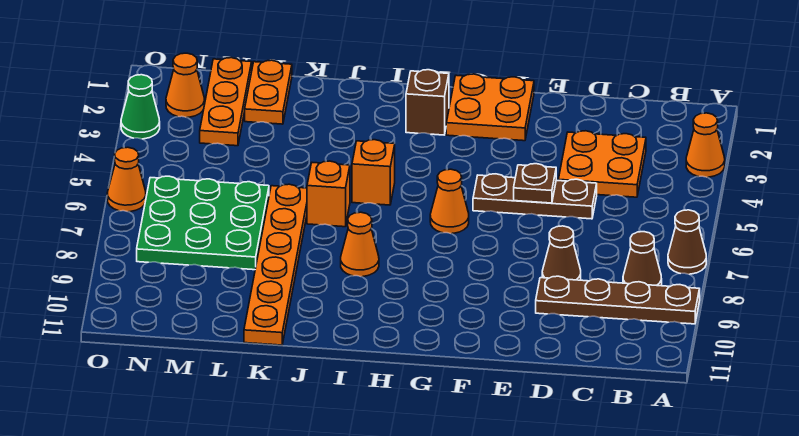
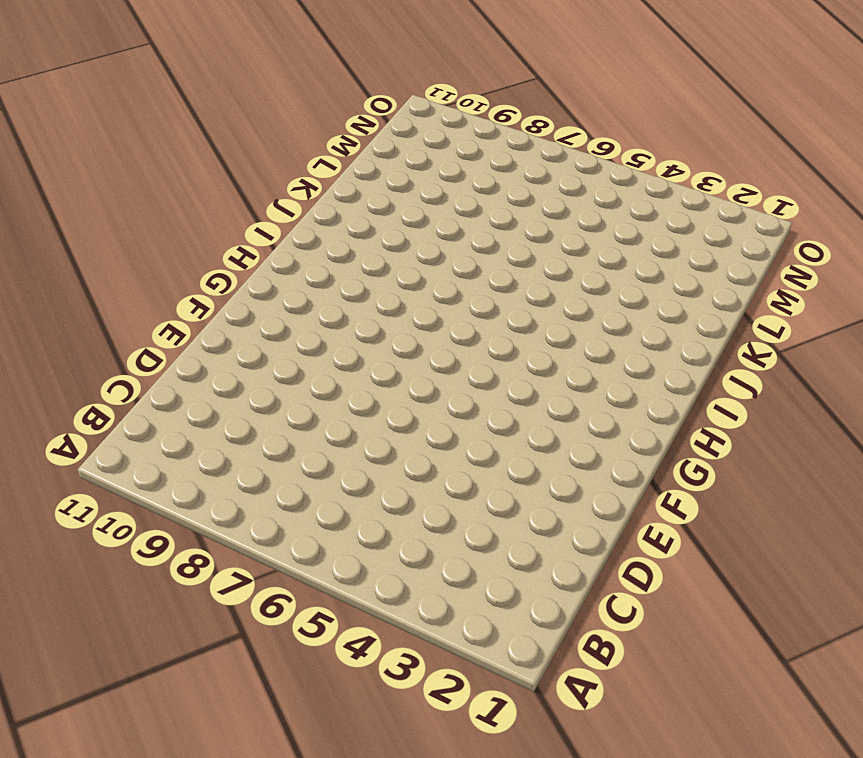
none -> orange 1x1 cone [686,113,725,177]
none -> brown 1x1 cone [668,210,706,274]
none -> brown 1x4 plate [536,276,700,324]

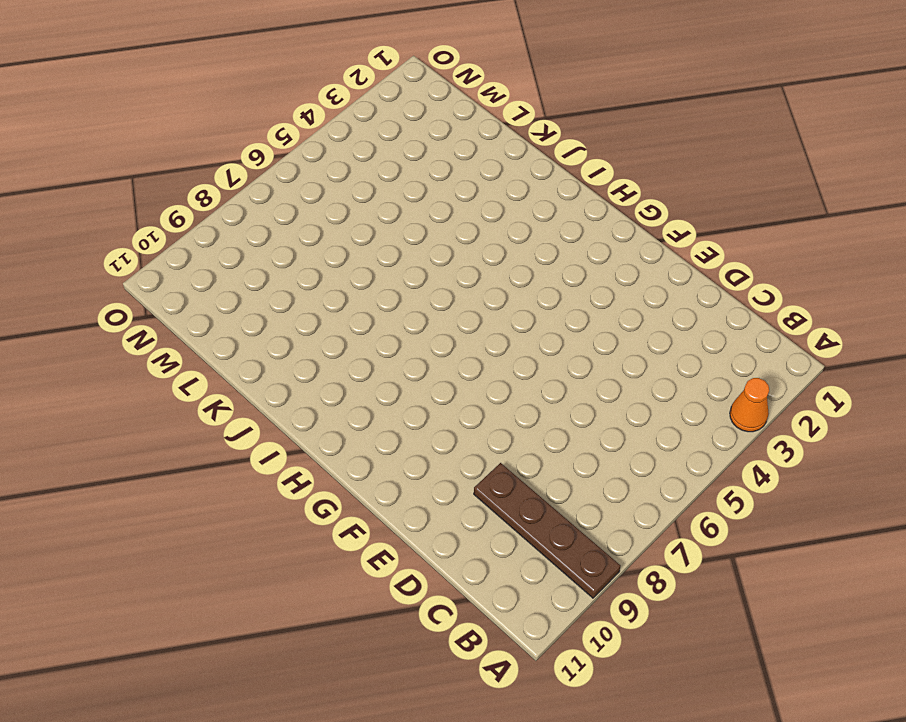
none -> brown 1x1 cone [668,210,706,274]
none -> brown 1x1 cone [623,232,662,286]
none -> orange 2x2 plate [558,131,646,197]

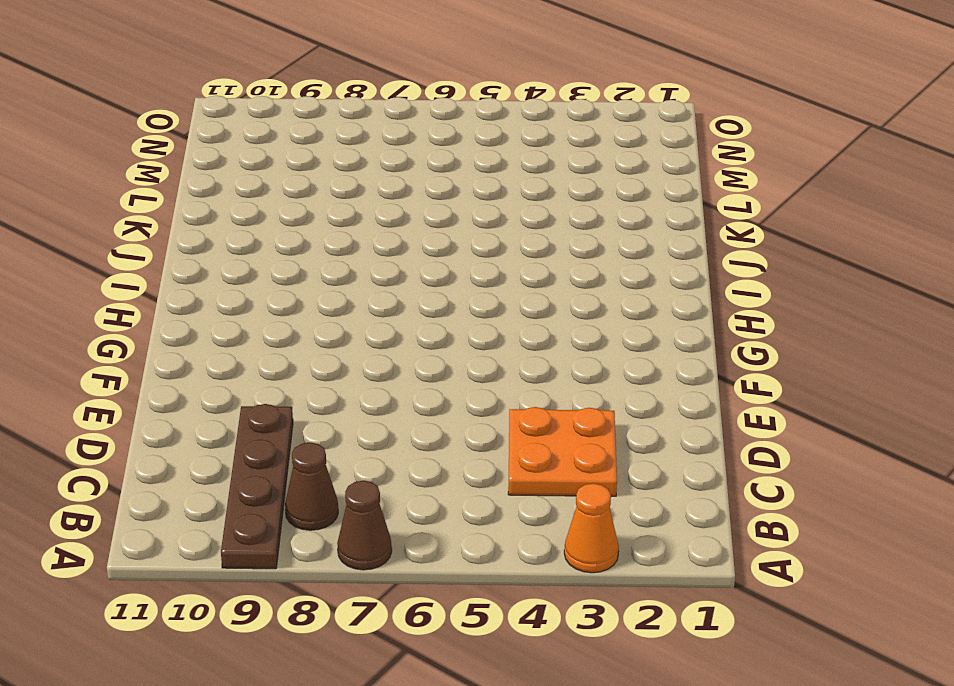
none -> brown 1x3 plate [473,174,597,219]
none -> brown 1x1 cone [542,226,581,280]
none -> orange 2x2 plate [446,74,534,141]

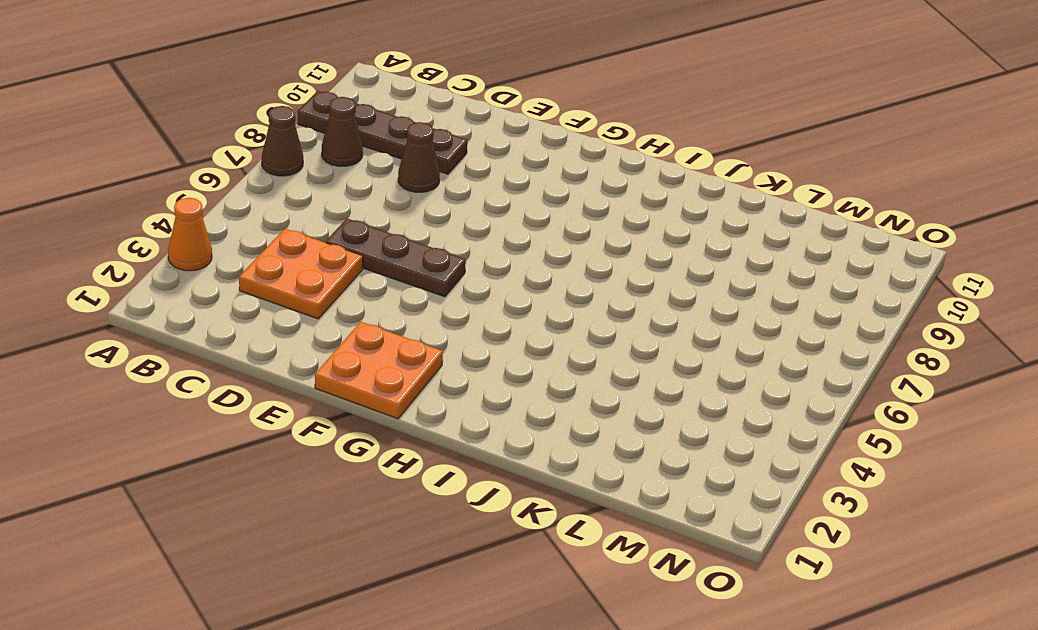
none -> orange 1x1 cone [430,169,469,234]
none -> brown 1x1 brick [406,70,449,135]
none -> orange 1x1 brick [352,140,395,205]

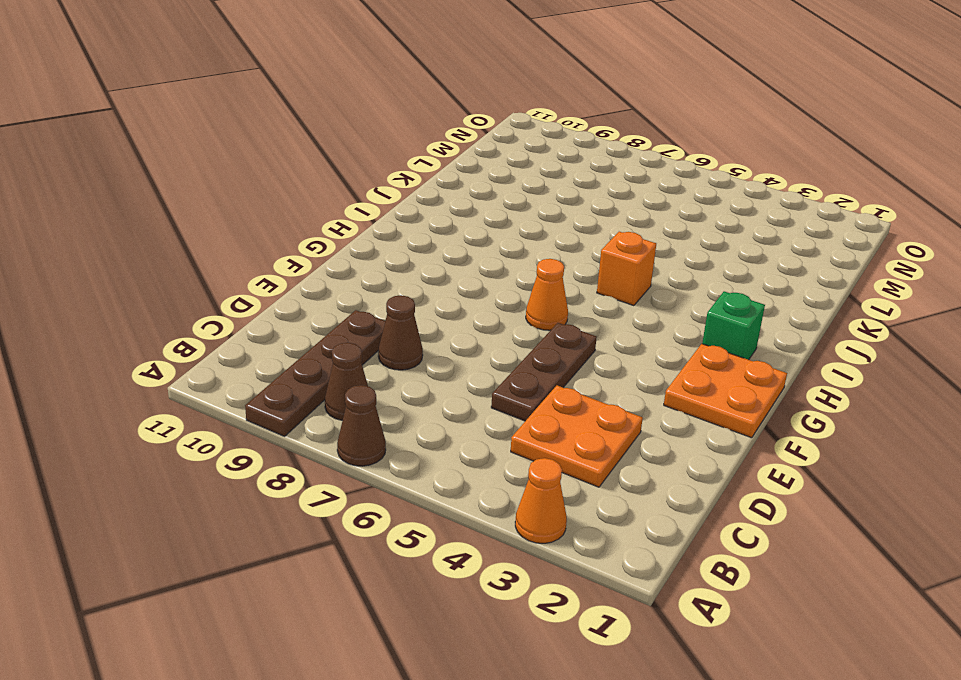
green 1x1 brick [702,291,765,360] -> brown 1x1 brick [406,70,449,135]
none -> orange 1x1 cone [341,212,379,277]
none -> orange 1x1 brick [307,161,350,227]
none -> orange 1x6 plate [244,184,307,345]

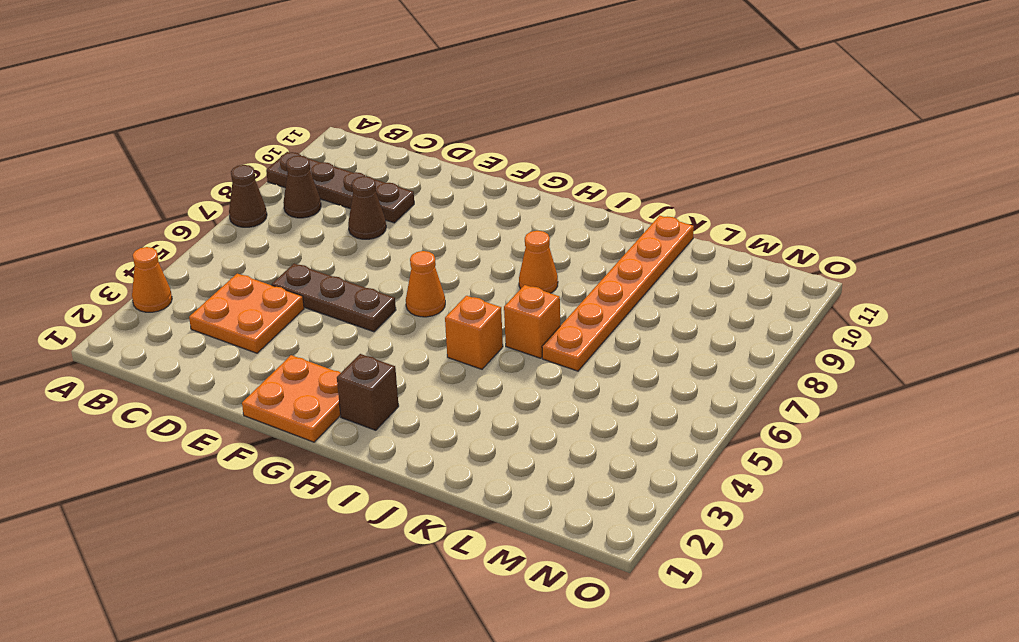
none -> orange 1x2 plate [245,60,292,124]
none -> green 3x3 plate [137,176,269,270]
none -> orange 1x3 plate [200,58,252,146]

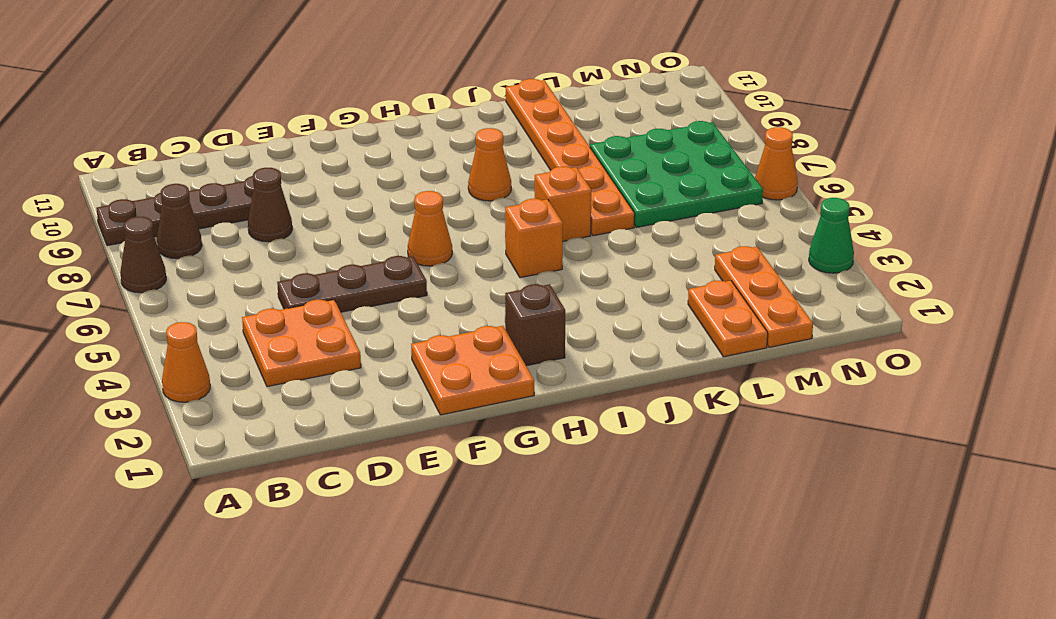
none -> orange 1x1 cone [166,53,204,117]
none -> brown 1x1 plate [514,164,556,203]

